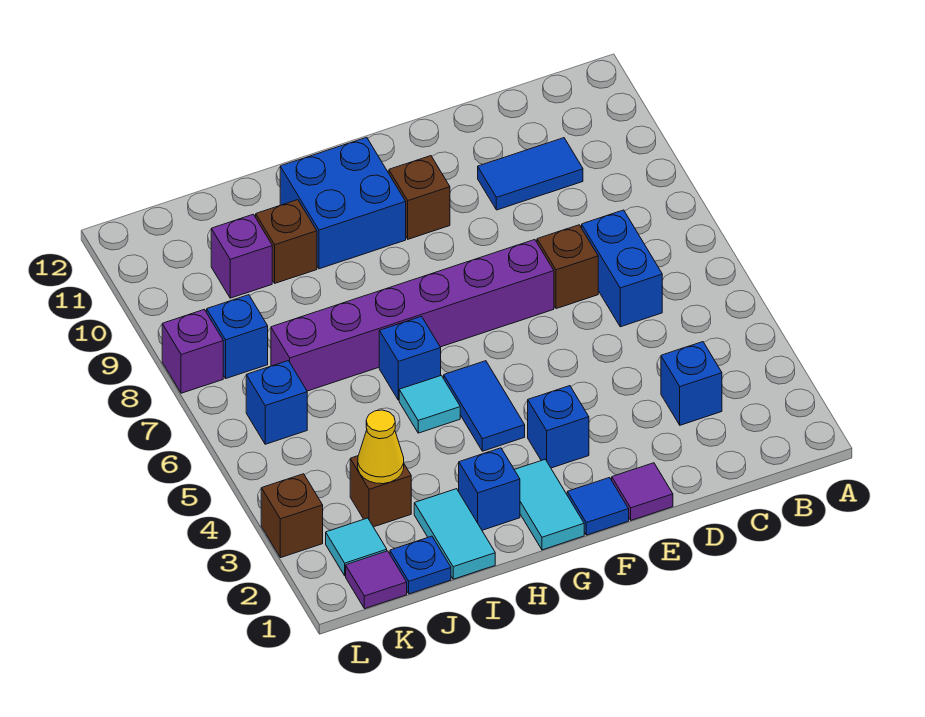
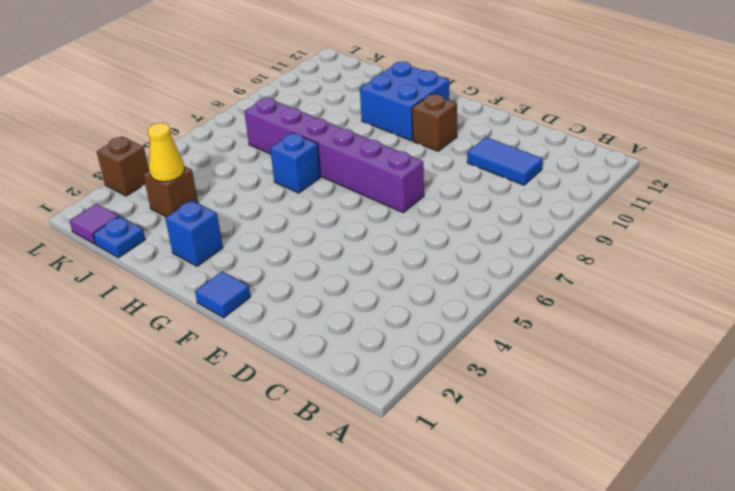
none -> blue 1x1 brick [661,342,722,425]
none -> blue 1x2 brick [582,210,662,327]
none -> brown 1x1 brick [537,225,598,309]

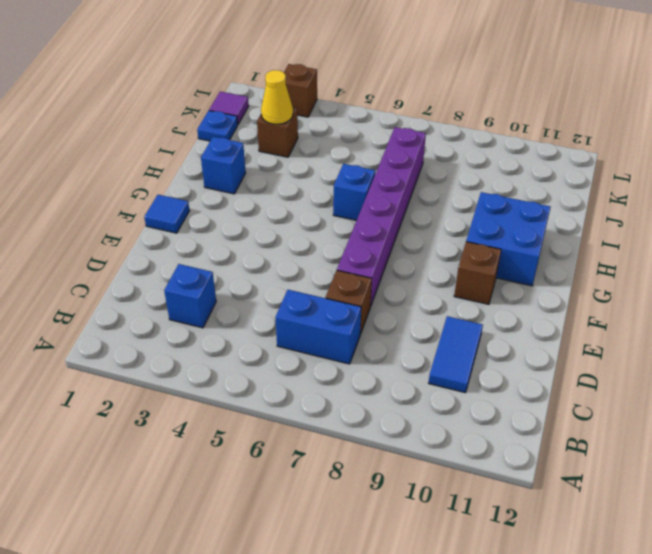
none -> purple 1x1 tile [612,463,673,520]
none -> blue 1x1 brick [528,386,589,468]
none -> cyan 1x2 tile [514,460,584,550]

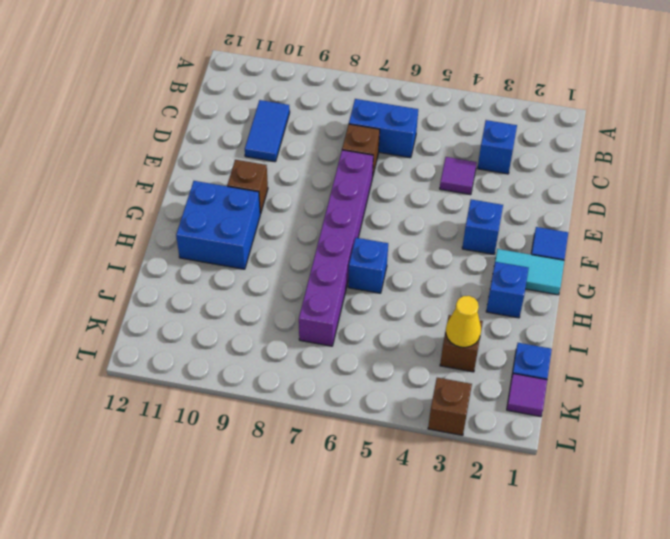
purple 1x1 tile [440,157,477,195] -> purple 1x1 tile moved to [612,463,673,520]
none -> blue 1x2 tile [444,361,525,451]
none -> cyan 1x1 tile [399,375,460,433]
none -> cyan 1x2 tile [414,489,495,579]

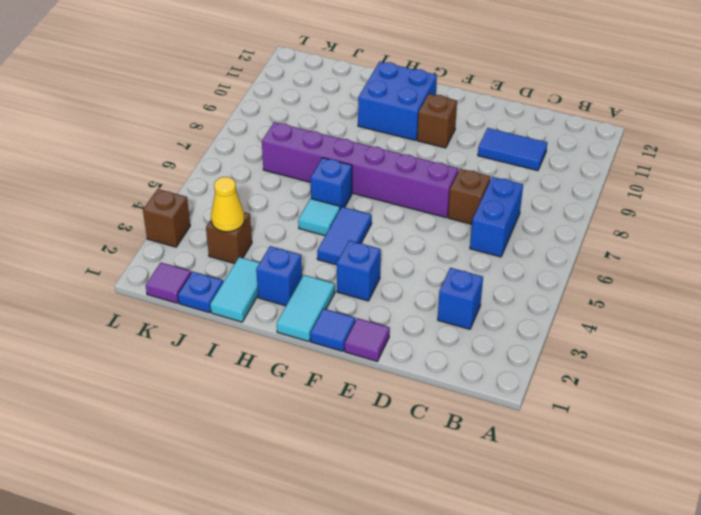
none -> brown 1x1 brick [256,200,317,283]
none -> purple 1x1 brick [211,214,272,298]
none -> cyan 1x1 tile [326,518,387,576]

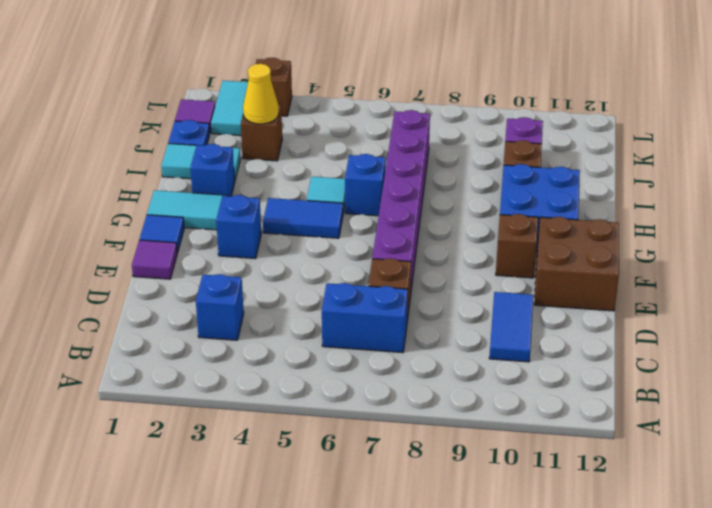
brown 2x2 brick [534,217,619,311] -> none
cyan 1x2 tile [211,81,248,136] -> cyan 1x1 tile [326,518,387,576]
none -> blue 1x1 brick [246,361,307,444]
none -> blue 1x1 brick [207,295,268,378]
none -> purple 1x1 brick [162,310,223,393]

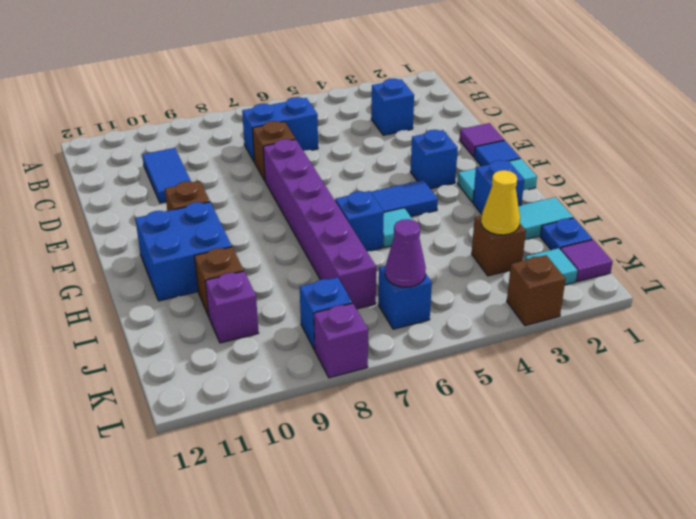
purple 1x1 cone [385,219,426,287] -> none

